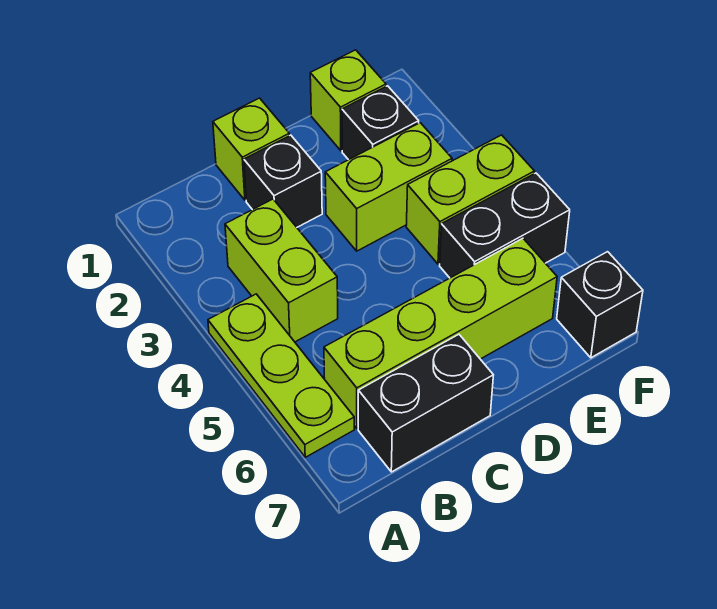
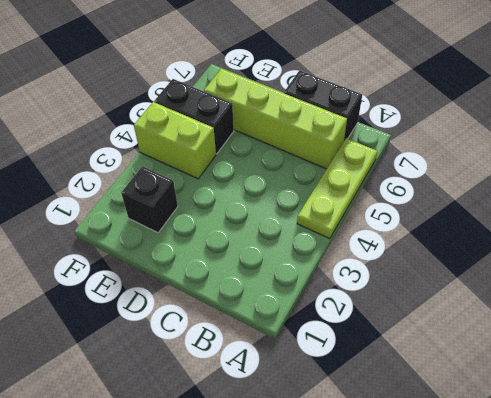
none -> lime 1x2 brick [225,199,338,342]
none -> lime 1x1 brick [213,98,289,200]
none -> black 1x1 brick [244,135,322,227]

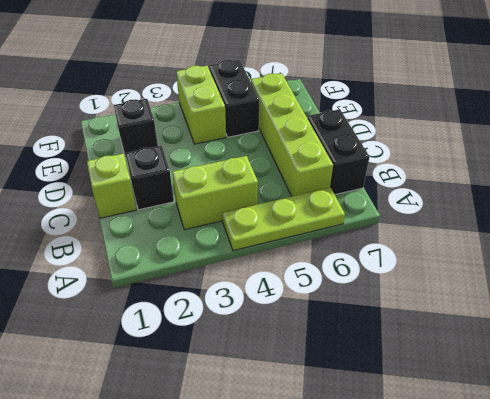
none -> lime 1x2 brick [325,123,452,251]
none -> lime 1x1 brick [310,50,386,151]
none -> black 1x1 brick [557,252,643,358]

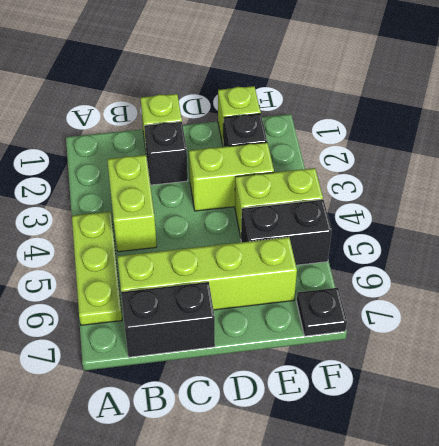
black 1x1 plate [297,288,347,336] -> black 1x1 brick [557,252,643,358]

